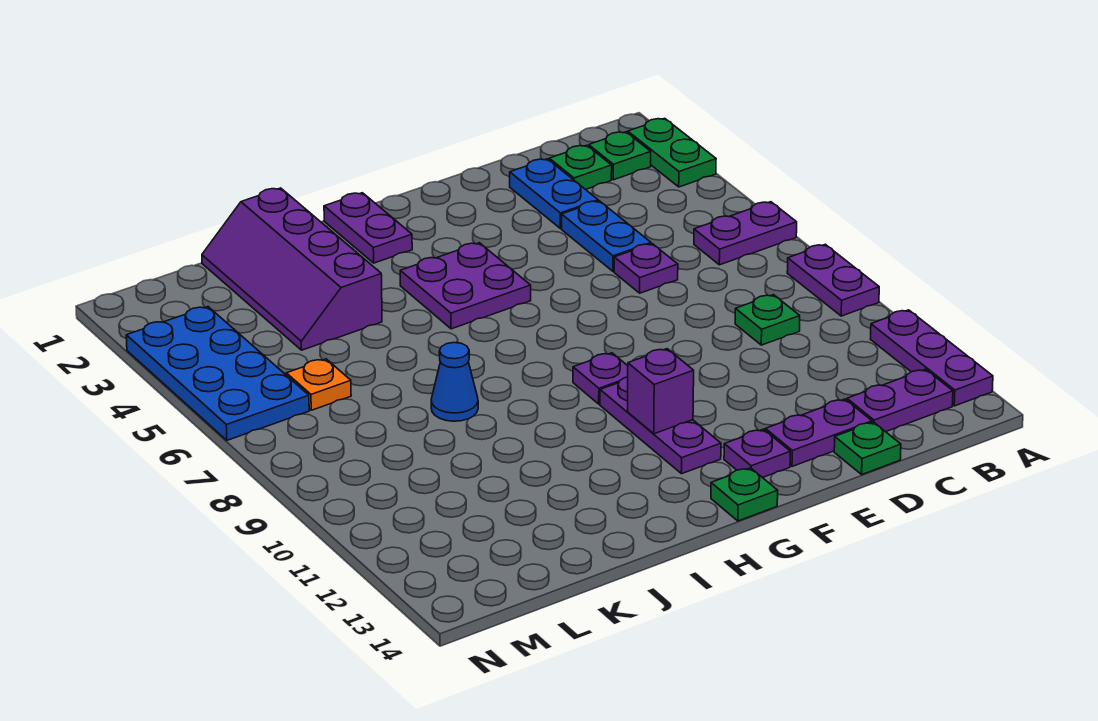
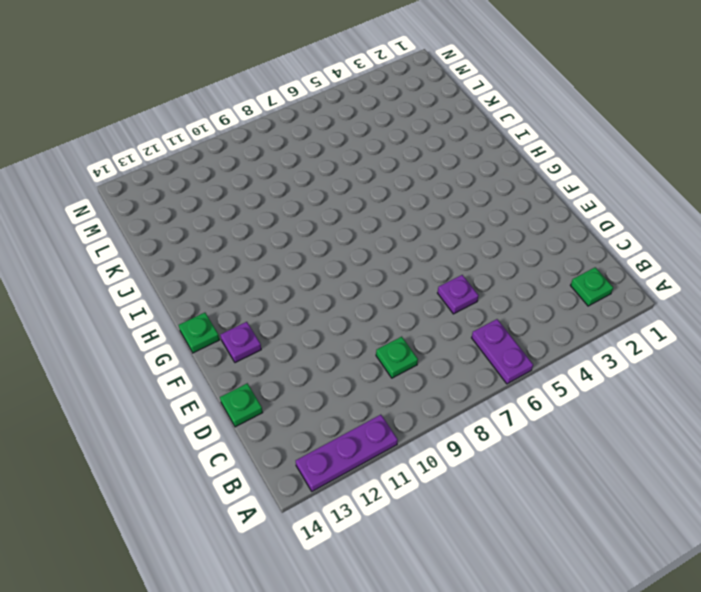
none -> green 1x2 plate [628,118,716,187]
none -> purple 1x2 plate [787,244,879,316]
none -> purple 1x2 plate [847,369,953,432]

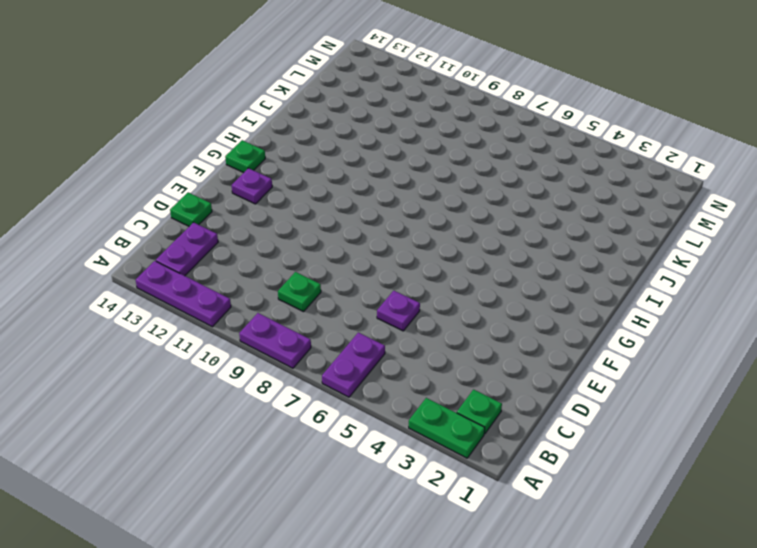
none -> green 1x1 plate [549,145,612,190]
none -> blue 1x2 plate [510,159,598,228]
none -> blue 1x2 plate [562,201,651,271]

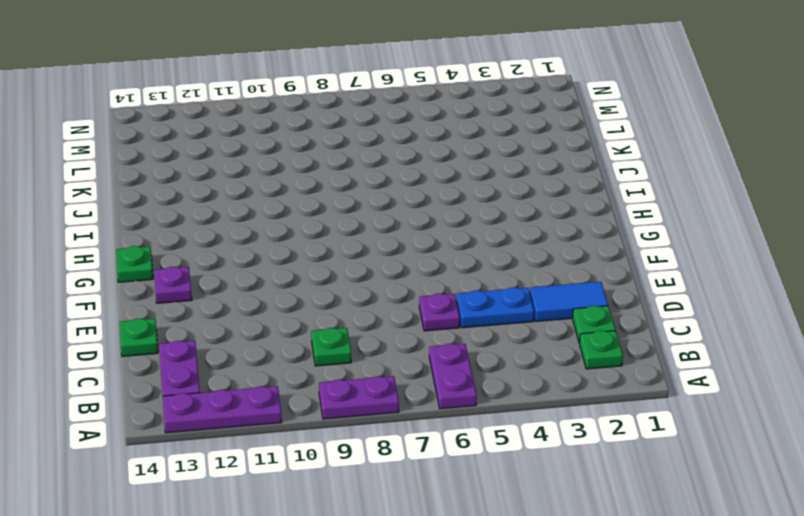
blue 1x2 tile [530,282,608,321] -> blue 1x2 plate [510,159,598,228]
none -> green 1x2 plate [628,118,716,187]
none -> purple 1x2 plate [765,399,872,466]
none -> purple 2x2 plate [400,243,531,329]

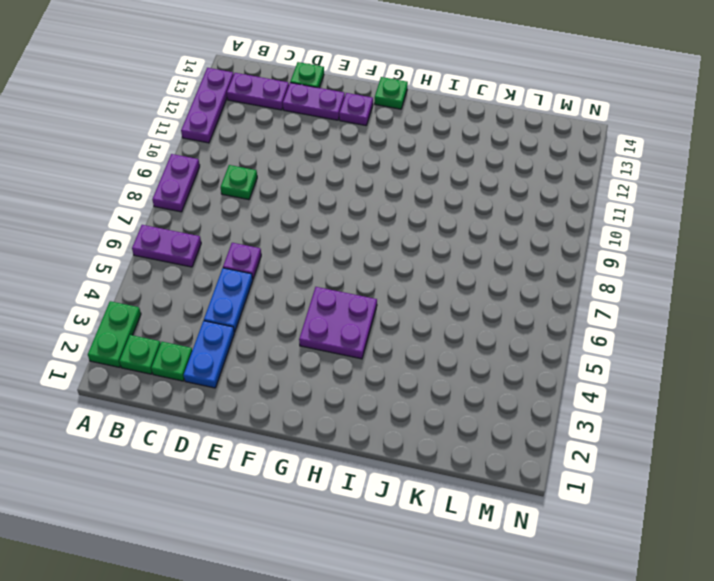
none -> purple 1x1 plate [573,353,628,404]
none -> purple 1x3 plate [600,377,721,474]
none -> purple 1x2 plate [324,193,412,263]

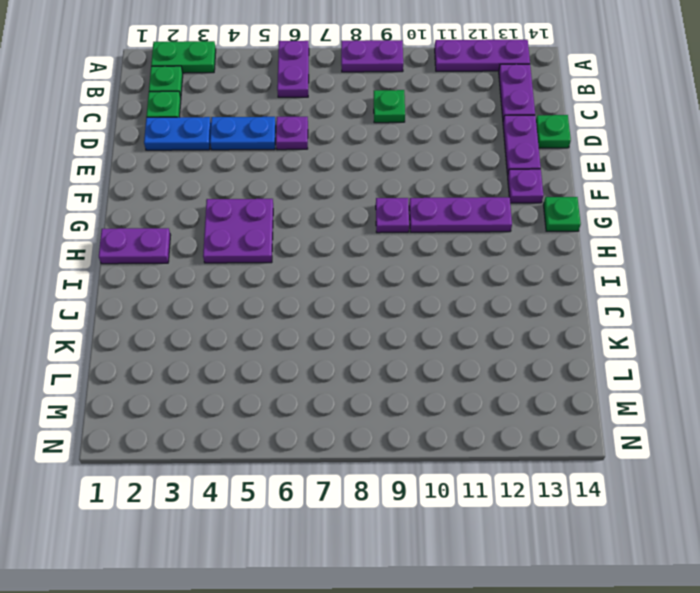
none -> purple 2x4 slope [202,188,382,350]
none -> blue 1x1 cone [431,342,478,421]
none -> orange 1x1 plate [286,359,351,410]

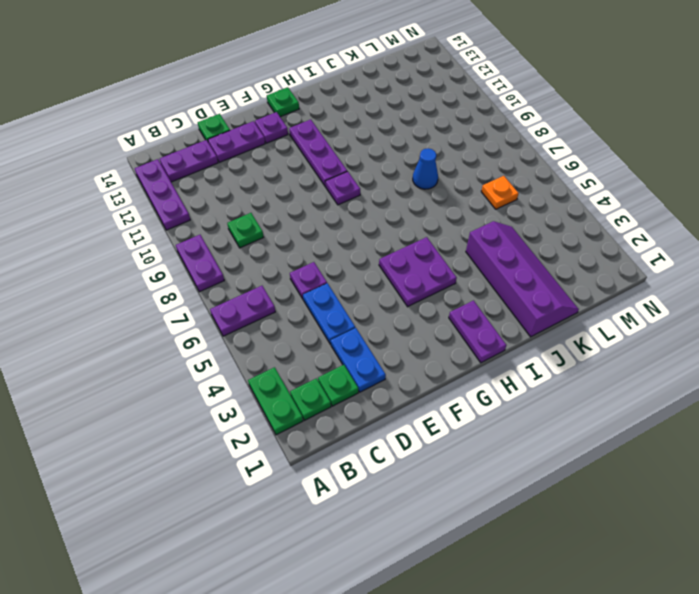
none -> blue 2x4 plate [126,307,309,440]
none -> purple 1x1 brick [628,349,694,434]

